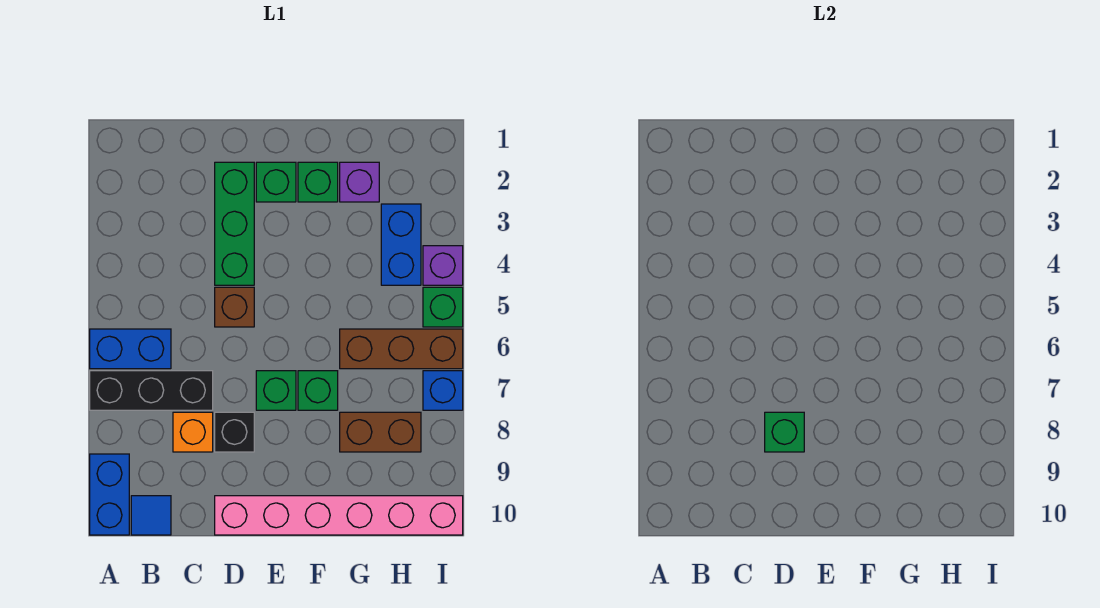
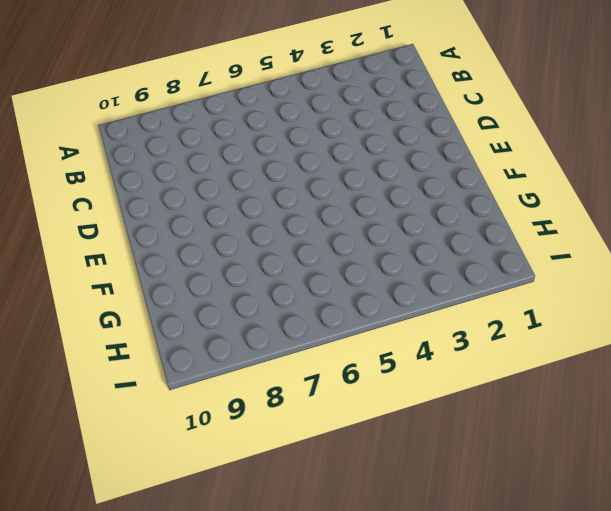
none -> blue 1x2 brick [90,329,171,369]
none -> black 1x3 brick [90,371,213,410]
none -> blue 1x2 brick [90,454,129,535]

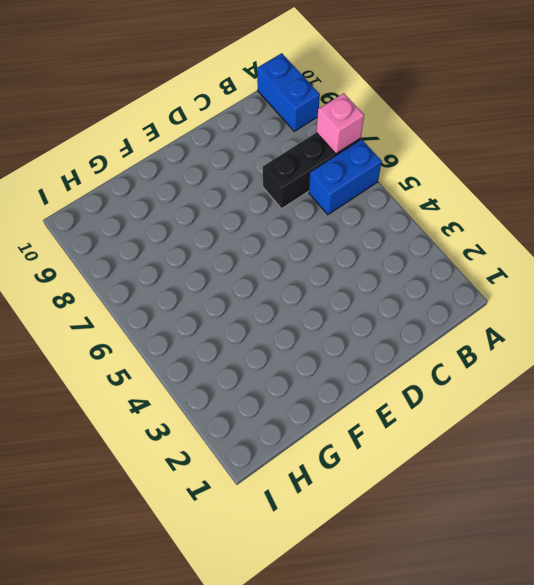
pink 1x1 brick [316,93,364,154] -> none
none -> blue 1x1 tile [131,496,171,535]
none -> orange 1x1 brick [173,412,213,452]
none -> green 1x3 brick [215,162,254,285]

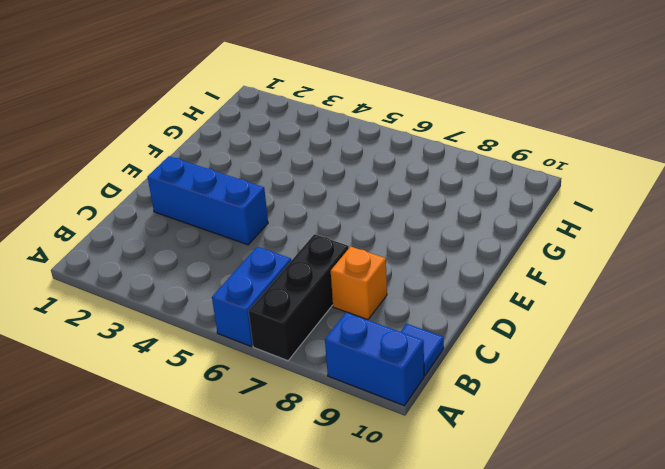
blue 1x3 brick [148,156,268,245] -> green 1x3 brick [215,162,254,285]
none -> brown 1x1 brick [215,287,254,327]
none -> black 1x1 brick [215,412,254,452]
none -> pink 1x6 brick [215,496,463,535]

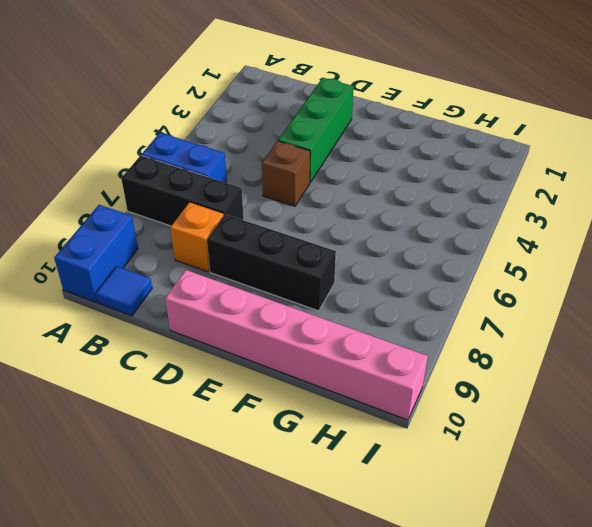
black 1x3 brick [207,214,336,311] -> black 1x1 brick [215,412,254,452]
none -> green 1x1 brick [256,162,296,202]
none -> green 1x1 brick [256,371,296,410]
none -> green 1x1 brick [298,162,338,202]

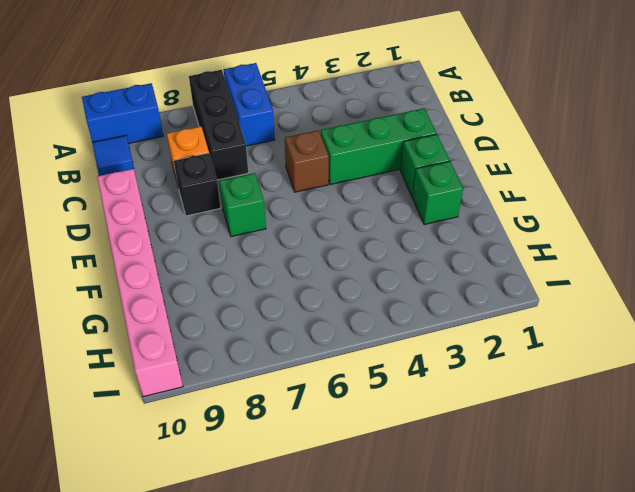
none -> green 1x1 brick [298,371,338,410]
none -> purple 1x1 brick [340,162,379,202]
none -> brown 1x3 brick [340,329,463,369]

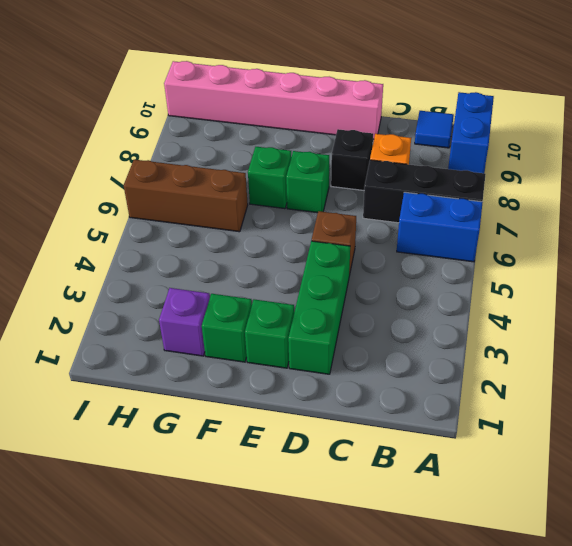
none -> brown 1x2 brick [340,412,421,452]
none -> blue 1x2 brick [381,204,421,285]
none -> purple 1x1 brick [423,246,463,285]

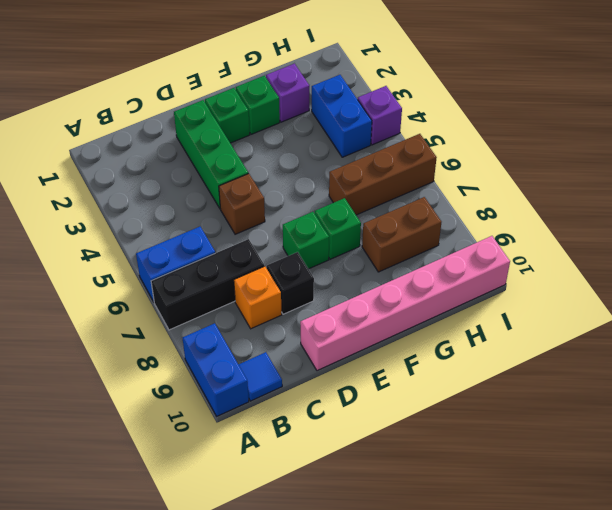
none -> green 1x1 brick [423,287,463,327]
none -> blue 1x1 brick [423,371,463,410]
none -> green 1x1 brick [765,412,804,452]

